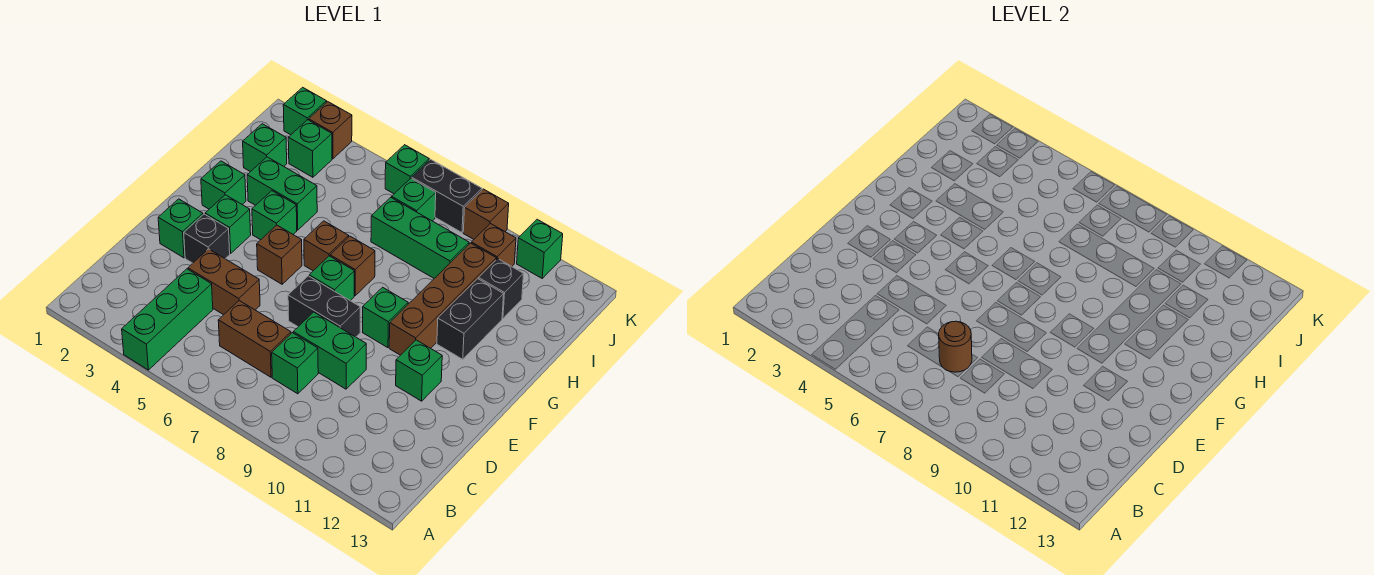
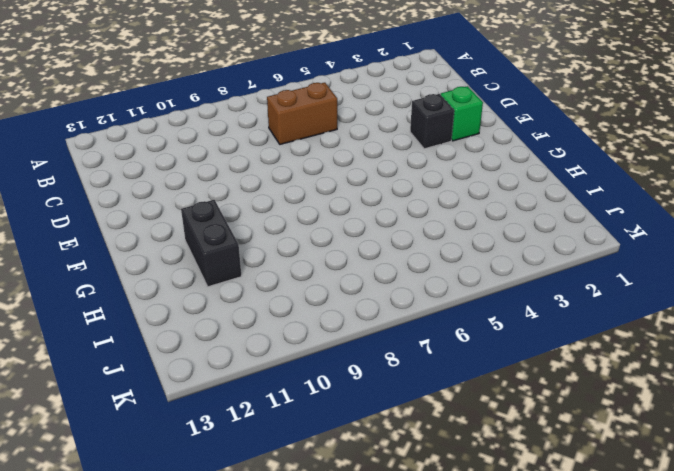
none -> green 1x3 brick [122,269,213,370]
none -> green 1x1 brick [272,333,318,394]
none -> brown 1x2 brick [188,249,260,315]
none -> green 1x2 brick [293,312,366,389]

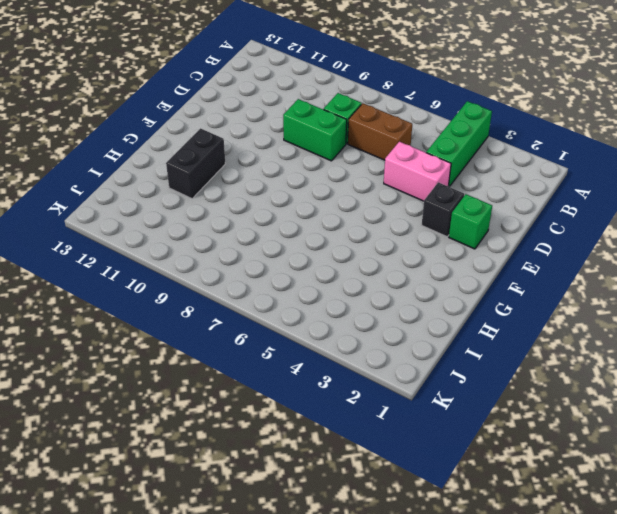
pink 1x2 brick [384,142,451,201] -> brown 1x2 brick [188,249,260,315]
none -> black 1x2 brick [288,276,360,337]
none -> green 1x1 brick [396,340,442,401]
none -> green 1x1 brick [205,195,251,254]
none -> brown 1x1 brick [257,225,302,284]

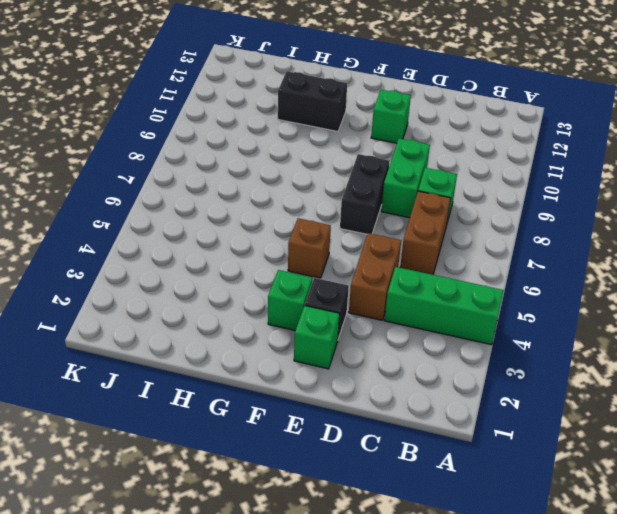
none -> green 1x1 brick [309,256,354,301]
none -> green 1x1 brick [363,287,408,348]
none -> brown 1x4 brick [389,243,496,355]
none -> green 1x1 brick [201,161,246,209]

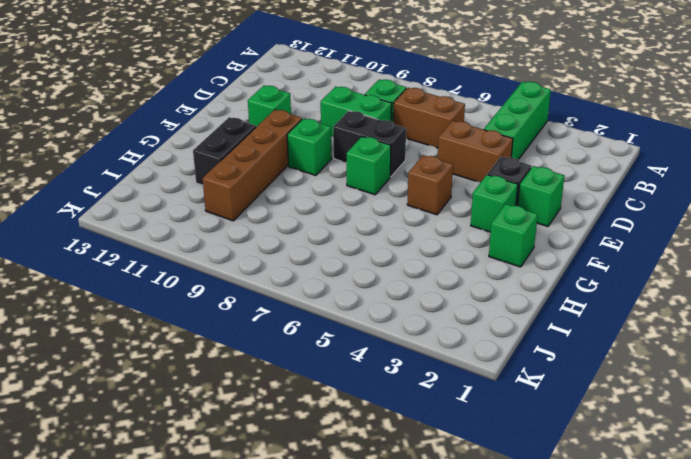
none -> green 1x1 brick [252,191,297,240]
none -> brown 1x1 brick [304,221,349,271]
none -> brown 1x1 brick [330,236,375,295]
none -> green 1x2 brick [247,157,317,230]

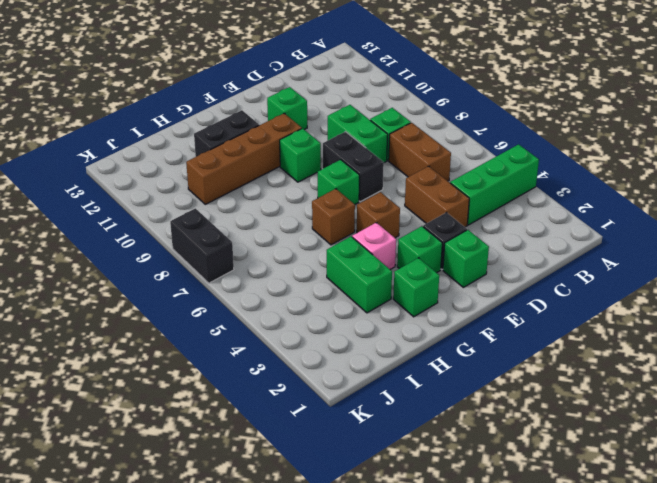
pink 1x1 brick [352,223,396,269] -> green 1x1 brick [252,191,297,240]
none -> brown 1x1 brick [330,236,375,295]
none -> green 1x1 brick [243,124,287,172]
none -> green 1x3 brick [371,197,469,278]
none -> black 1x1 brick [478,259,524,318]

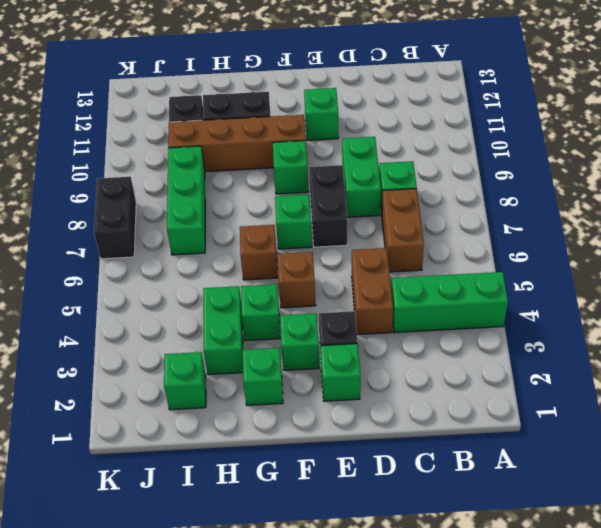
none -> brown 1x1 brick [330,236,375,295]
none -> green 1x1 brick [288,120,332,177]
none -> green 1x1 brick [392,178,436,221]
none -> brown 1x1 brick [471,224,516,266]

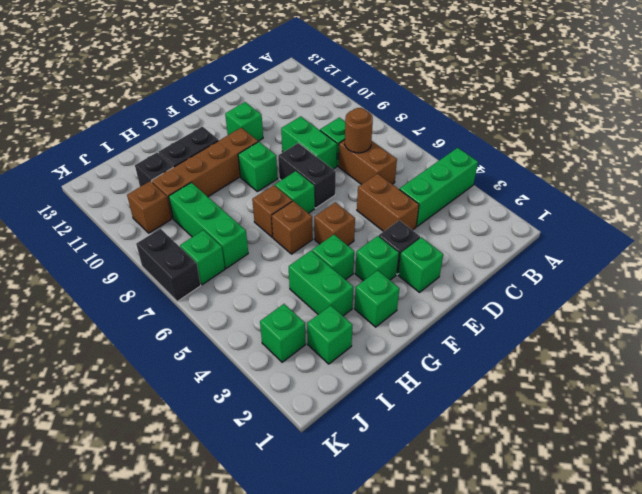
none -> green 1x1 brick [283,87,327,135]
none -> brown 1x1 brick [309,102,352,159]
none -> green 1x1 brick [385,145,429,194]
none -> brown 1x1 brick [463,189,509,239]

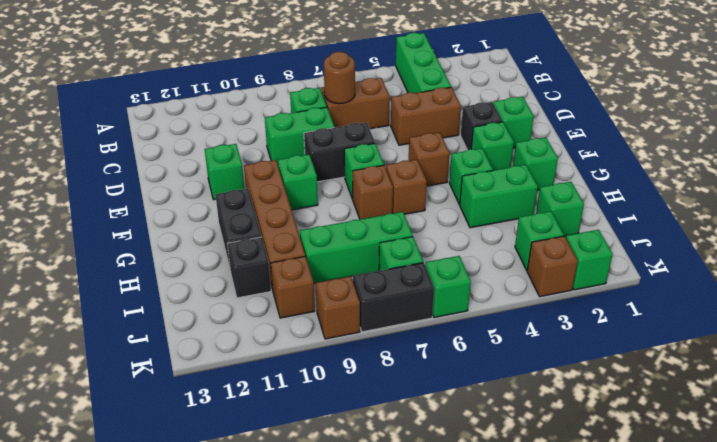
none -> green 1x1 brick [517,219,563,278]

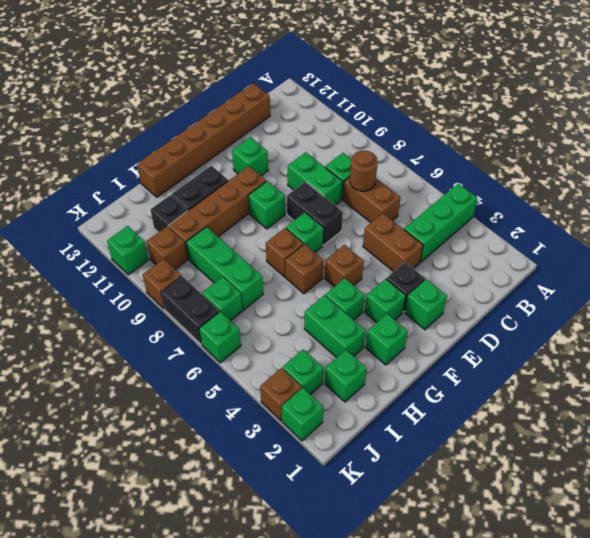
brown 1x6 brick [137,83,270,197] -> none

